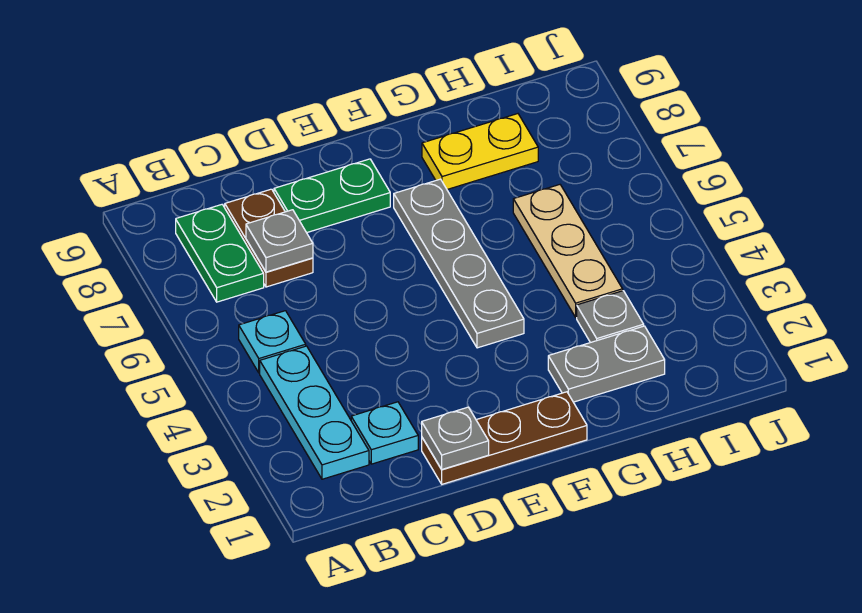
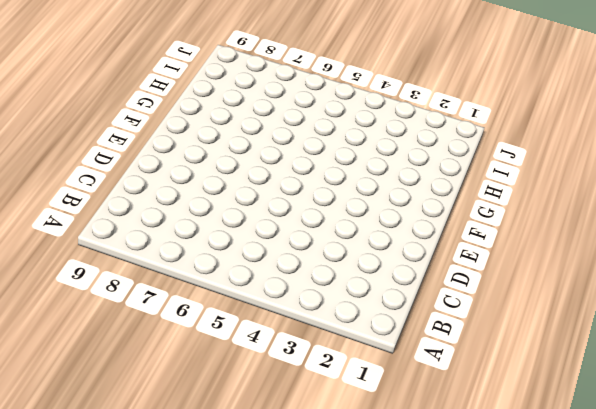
none -> cyan 1x3 plate [260,346,369,479]
none -> cyan 1x1 plate [239,311,306,373]
none -> green 1x2 plate [176,205,264,302]

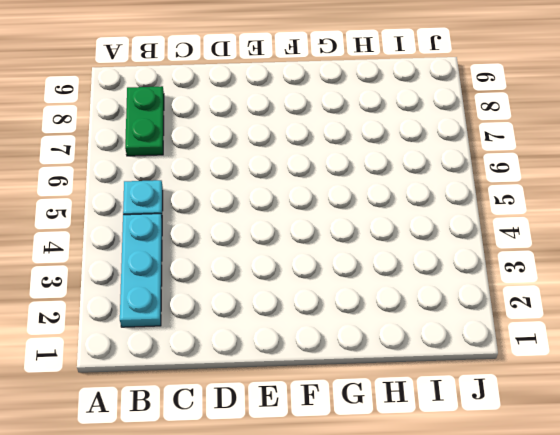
none -> cyan 1x1 plate [351,402,418,464]
none -> brown 1x2 plate [225,189,313,287]
none -> brown 1x3 plate [422,392,587,484]

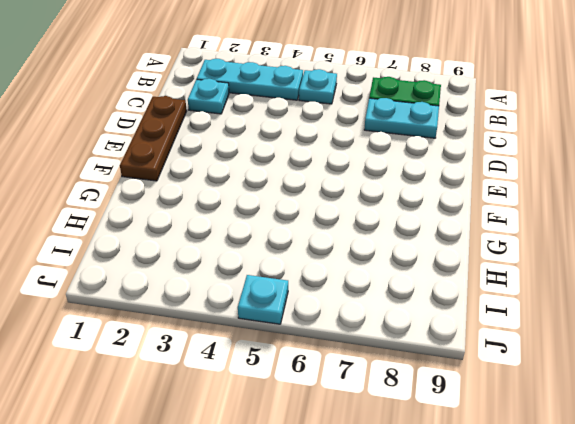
cyan 1x2 plate [364,98,439,138] -> brown 1x2 plate [225,189,313,287]
cyan 1x1 plate [238,275,288,324] -> none
none -> green 1x2 plate [274,159,390,233]
none -> grey 1x4 plate [394,179,524,348]
none -> grey 1x2 plate [548,326,665,402]

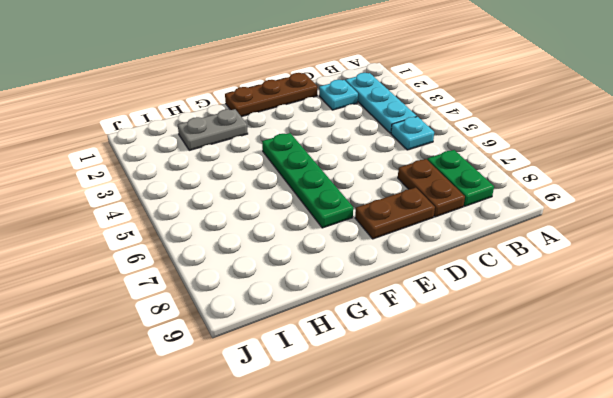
brown 1x2 plate [355,188,435,239] -> green 1x2 plate [274,159,390,233]
green 1x4 plate [262,133,353,228] -> grey 1x4 plate [394,179,524,348]
none -> yellow 1x2 plate [422,114,538,189]
none -> grey 1x1 plate [577,291,644,343]
none -> tan 1x3 plate [513,185,623,317]

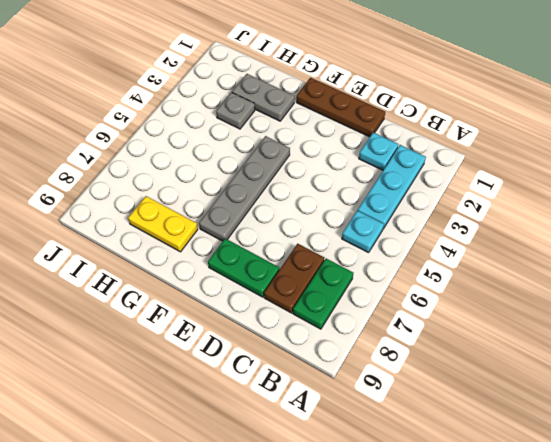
none -> tan 1x3 plate [513,185,623,317]
none -> grey 1x1 plate [246,210,313,272]
none -> grey 1x1 plate [422,407,489,469]

